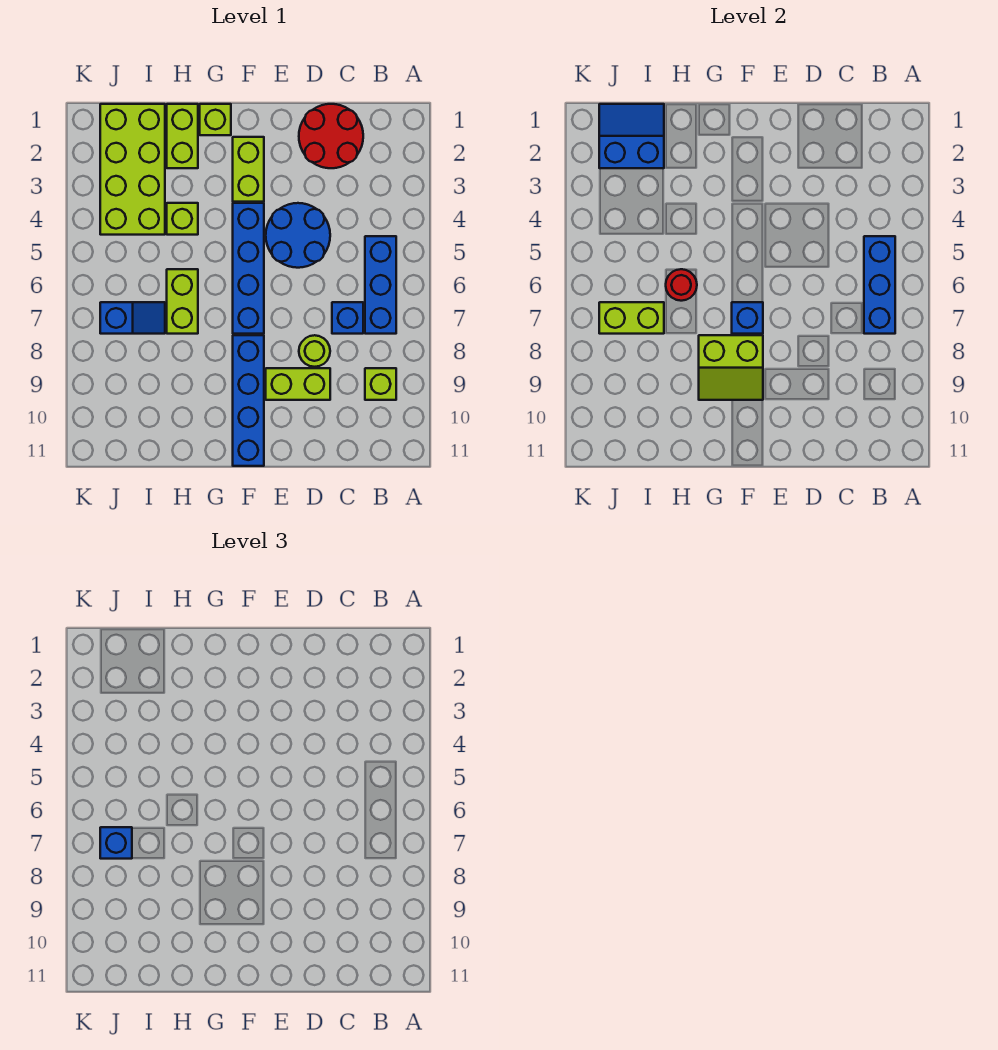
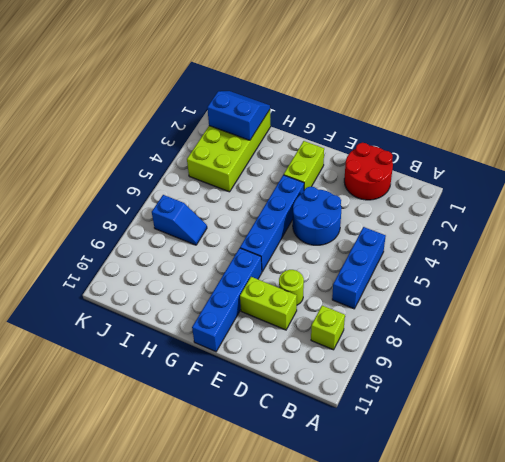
none -> blue 1x1 brick [332,302,363,334]
none -> lime 1x1 brick [200,104,231,135]
none -> lime 1x2 brick [167,104,198,168]

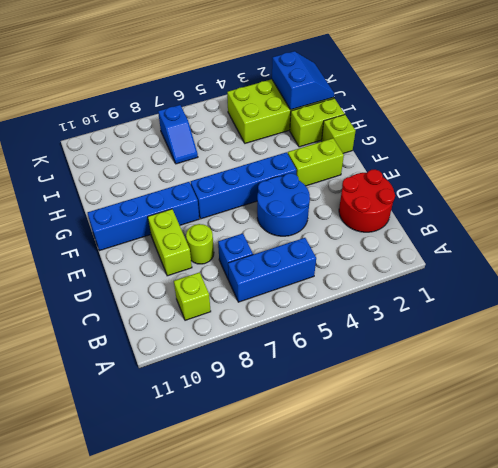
none -> lime 1x1 brick [167,203,198,235]
none -> lime 1x2 brick [167,269,198,334]
none -> blue 1x3 brick [864,236,895,334]

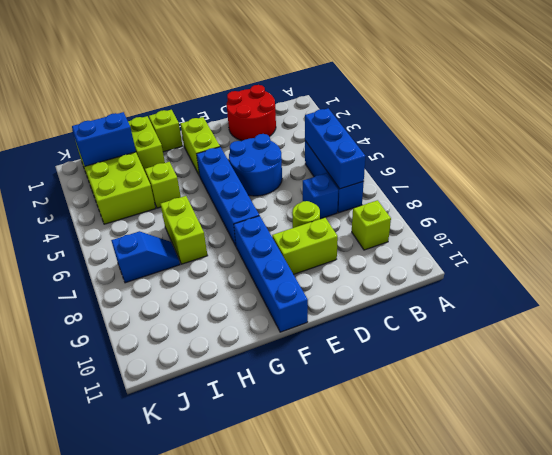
none -> blue 1x1 brick [732,302,763,334]
none -> lime 2x2 slope [699,335,763,400]
none -> red 1x1 round brick [666,269,697,301]

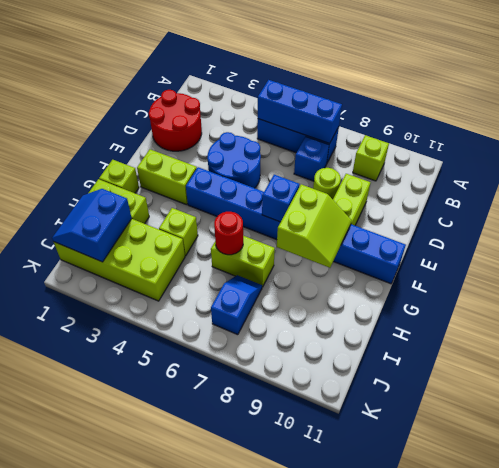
none -> lime 1x2 brick [599,302,664,334]
none -> blue 1x1 brick [100,827,132,859]

